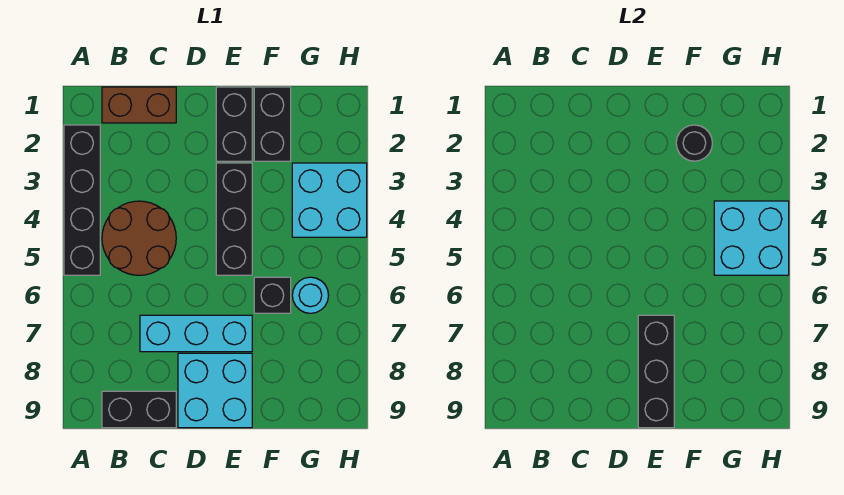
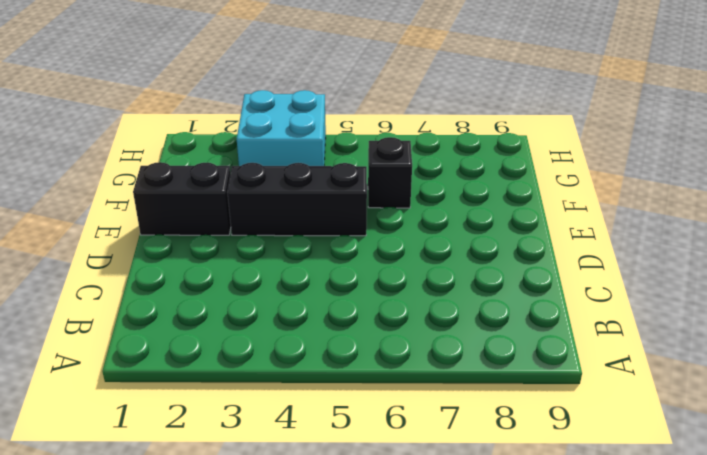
none -> black 1x4 brick [64,125,100,275]
none -> brown 1x2 brick [102,87,176,123]
none -> brown 2x2 round brick [102,201,176,275]

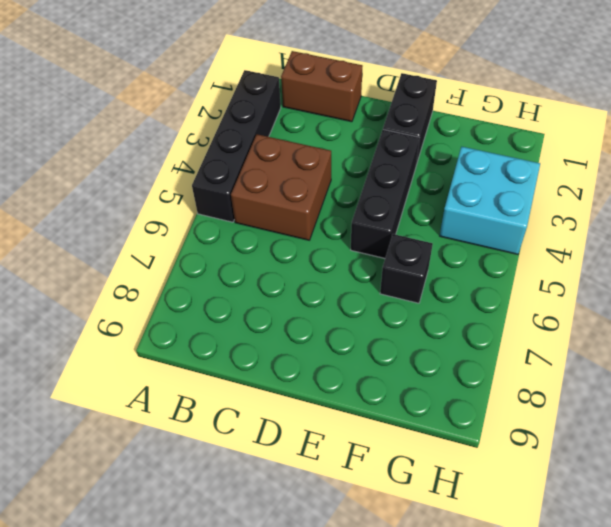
brown 2x2 brick [231,134,331,240] -> brown 2x2 round brick [102,201,176,275]
none -> black 1x2 brick [102,391,176,428]
none -> cyan 1x3 brick [140,315,252,352]
none -> cyan 2x2 brick [178,353,252,428]

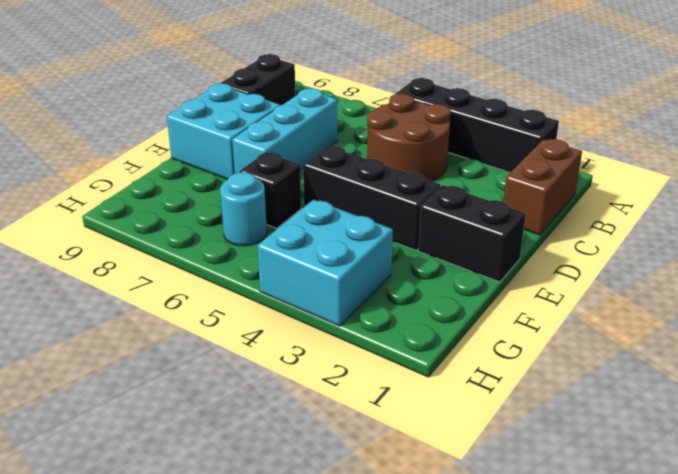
none -> black 1x2 brick [254,87,291,161]
none -> black 1x3 brick [638,315,674,428]
none -> black 1x1 round brick [676,125,712,161]

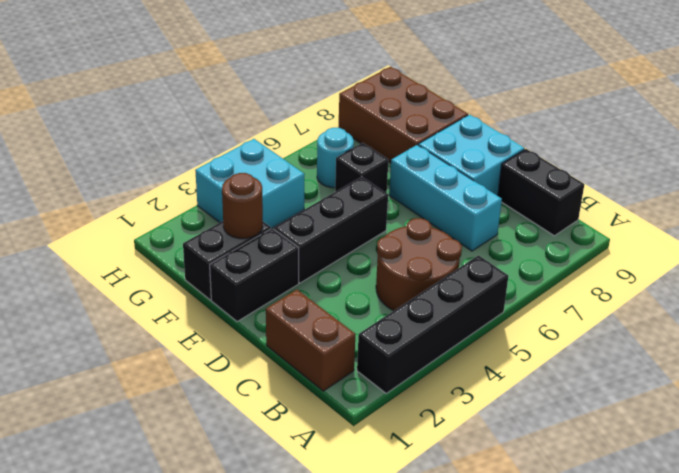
brown 1x1 round brick [222,173,263,239] -> black 1x1 round brick [676,125,712,161]
brown 2x3 brick [338,67,468,163] -> none
none -> black 1x3 brick [638,315,674,428]
none -> cyan 2x2 brick [714,201,789,275]

